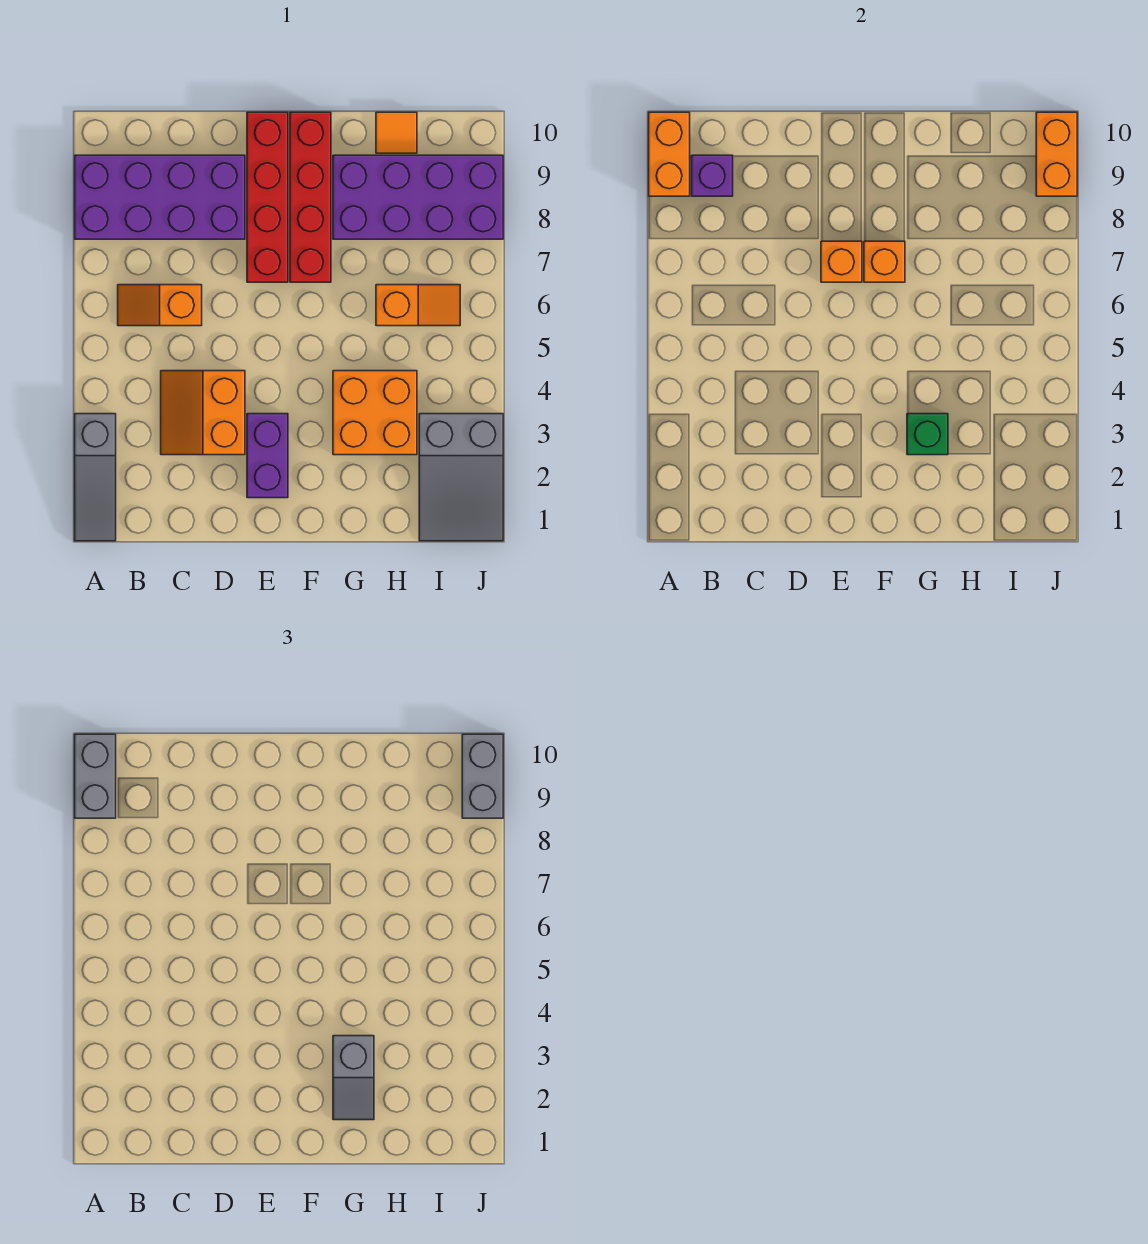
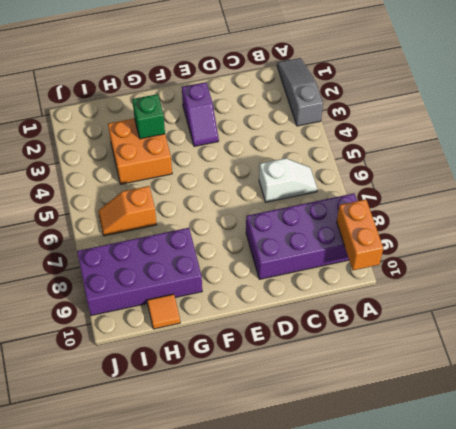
white 1x2 slope [259,158,317,202] -> orange 1x2 slope [118,285,202,326]
purple 1x2 slope [182,82,219,147] -> purple 1x2 brick [247,414,288,498]
none -> orange 2x2 slope [161,371,245,455]
none -> red 1x4 brick [247,112,288,282]
none -> red 1x4 brick [290,112,331,282]

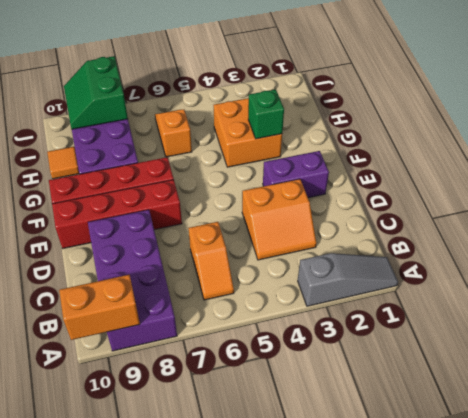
green 2x2 slope [64,56,128,129] -> orange 1x2 brick [1036,112,1077,196]
none -> grey 2x3 slope [419,414,503,541]
none -> purple 1x1 brick [692,155,733,196]
none -> orange 1x1 brick [821,241,862,282]

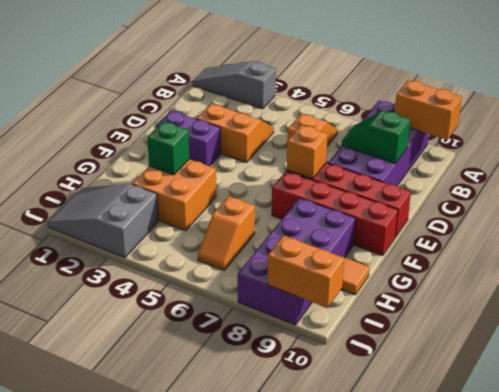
green 1x2 slope [342,111,410,164] -> none
none -> purple 1x1 brick [692,155,733,196]
none -> orange 1x1 brick [864,241,905,282]
none -> grey 1x2 brick [75,734,116,818]

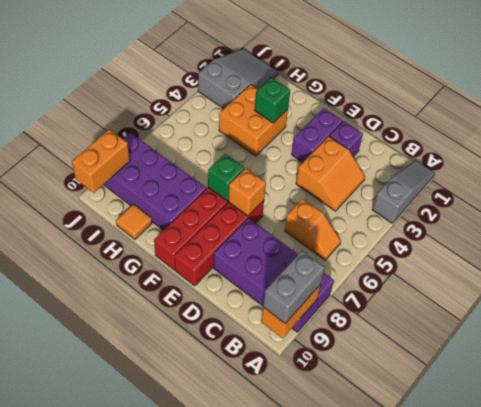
purple 1x1 brick [329,121,363,157] -> purple 1x1 brick moved to [692,155,733,196]
green 1x1 brick [208,154,245,201] -> orange 1x1 brick [864,241,905,282]
none -> orange 1x2 slope [376,285,460,326]
none -> grey 1x2 slope [333,1036,374,1120]
none -> grey 1x2 brick [462,734,503,818]

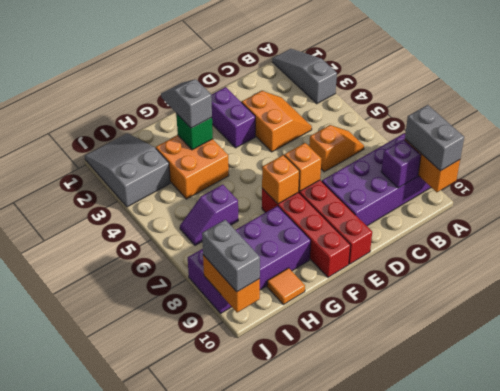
purple 1x2 slope [180,185,238,245] -> orange 1x2 slope [376,285,460,326]

